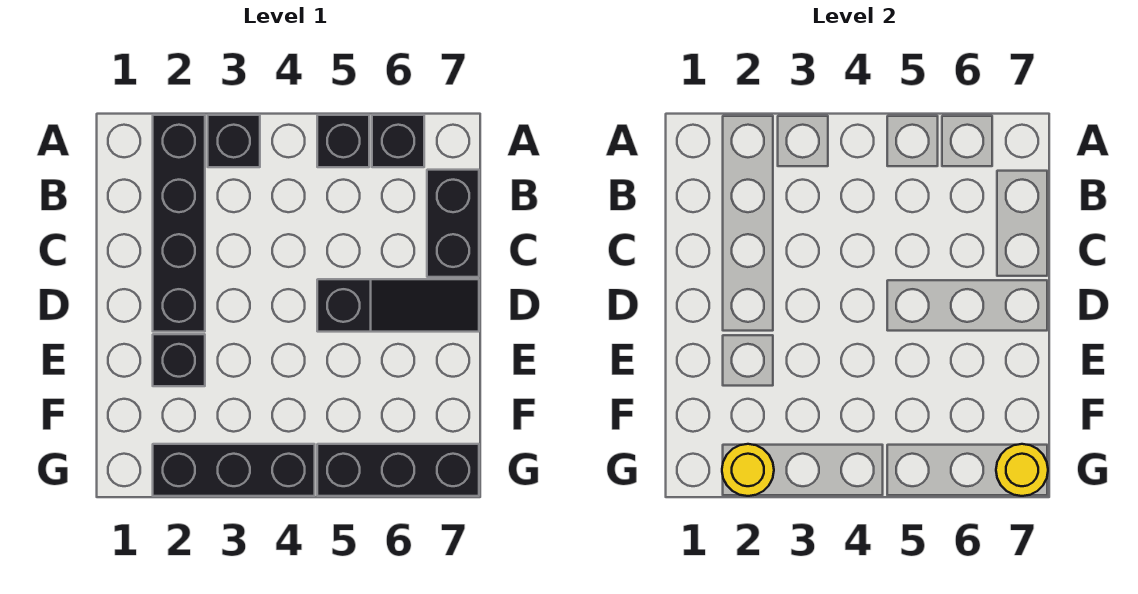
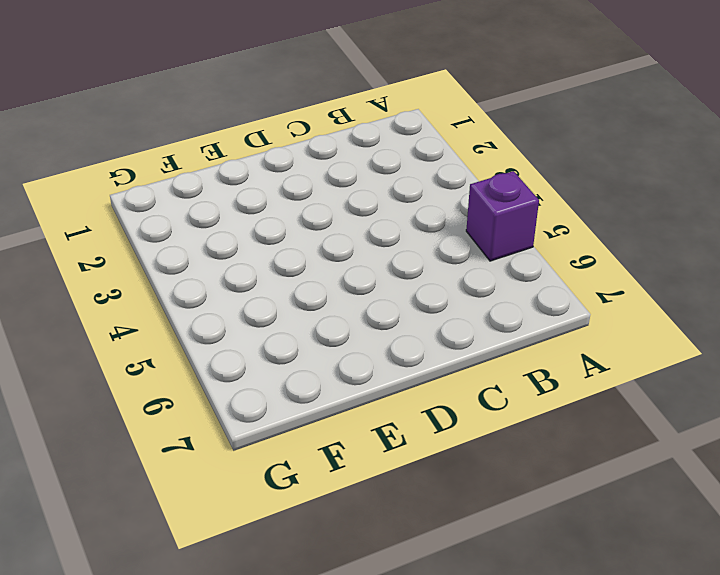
purple 1x1 brick [466,171,539,261] -> black 1x1 brick [317,115,369,167]
none -> black 1x4 brick [153,115,205,332]
none -> black 1x1 brick [208,115,260,167]

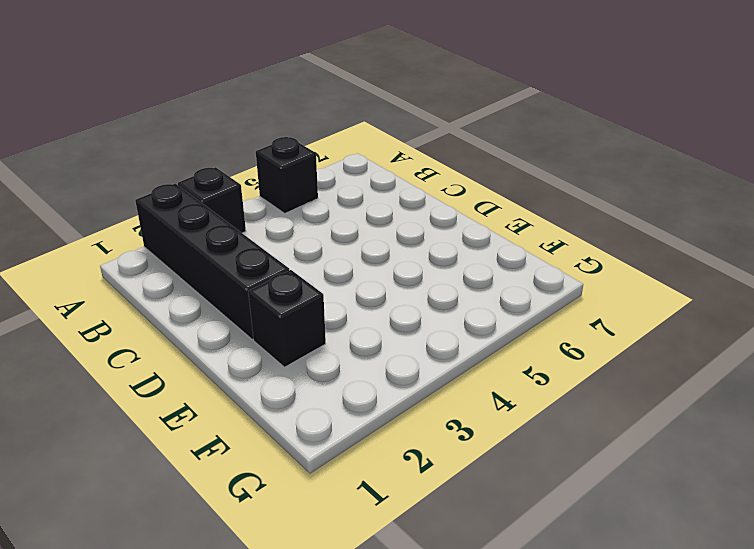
none -> black 1x1 brick [372,115,424,167]
none -> black 1x2 brick [427,170,479,277]

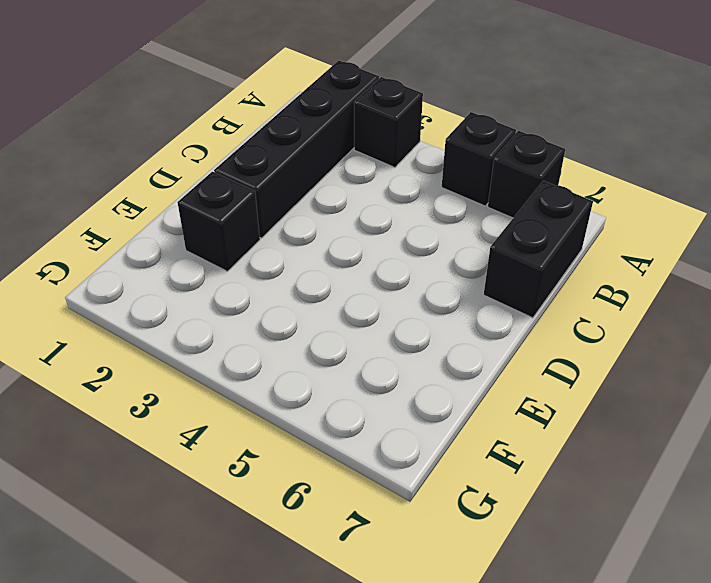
none -> black 1x3 slope [317,279,479,332]
none -> black 1x3 brick [153,444,315,496]

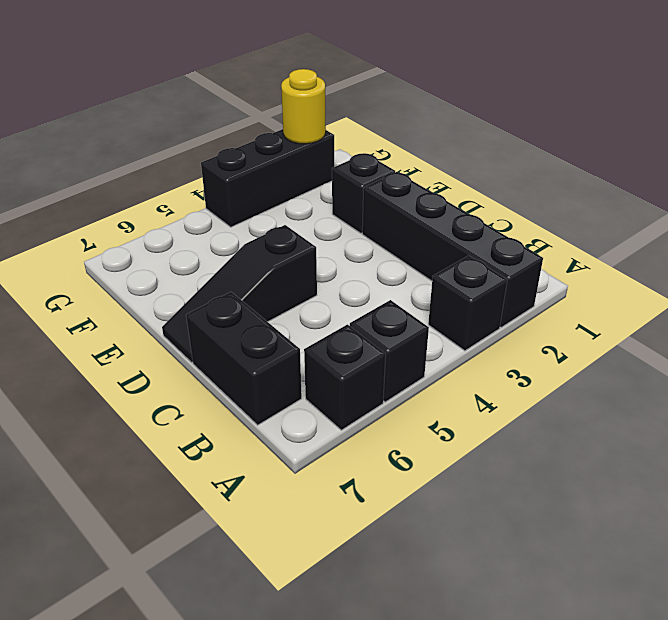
none -> black 1x3 brick [317,444,479,496]
none -> yellow 1x1 round brick [996,444,1048,496]

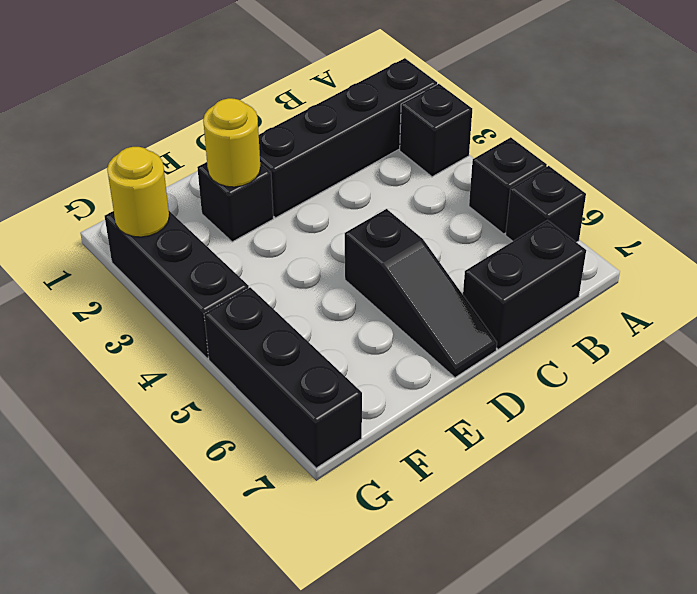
yellow 1x1 round brick [203,98,260,187] -> yellow 1x1 round brick moved to [996,444,1048,496]

